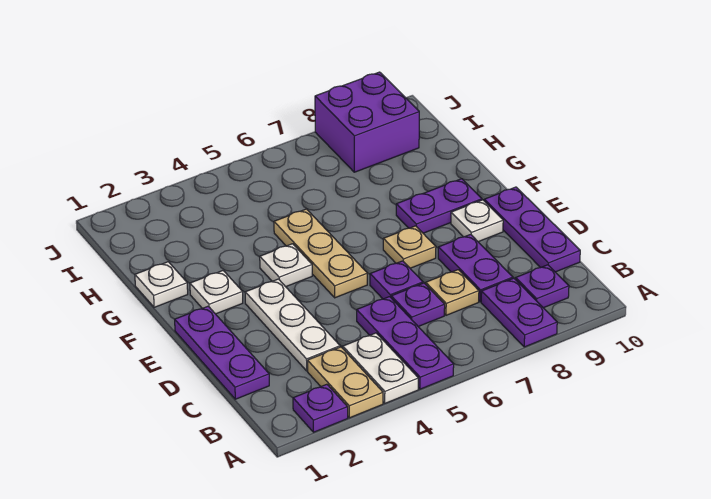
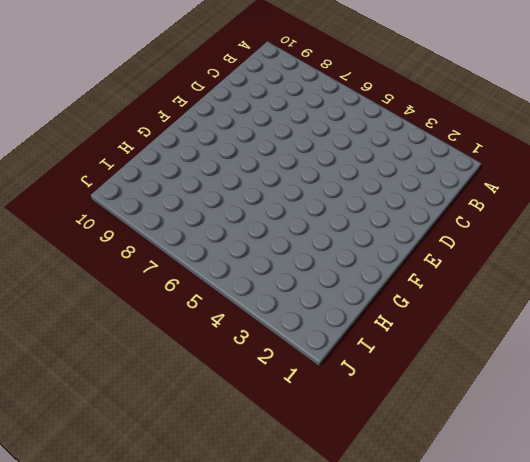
none -> purple 1x1 plate [293,384,348,432]
none -> tan 1x2 plate [308,347,383,418]
none -> white 1x2 plate [343,333,418,403]

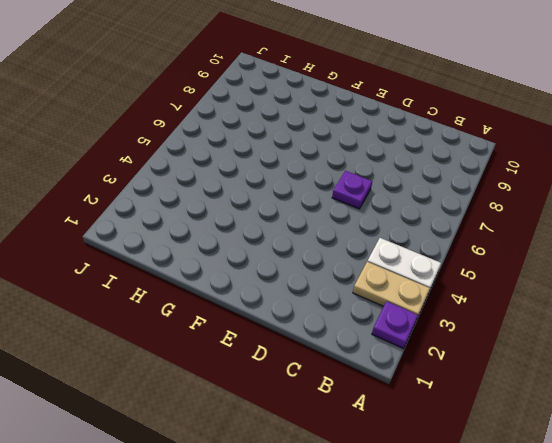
none -> purple 1x3 plate [357,297,454,389]
none -> purple 1x2 plate [481,278,557,347]
none -> purple 1x1 plate [516,265,569,308]

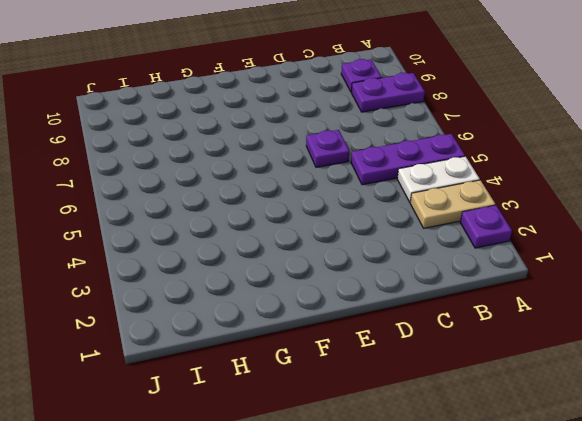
none -> purple 1x3 plate [175,306,269,399]
none -> white 1x3 plate [245,279,340,371]
none -> purple 1x1 plate [391,283,445,327]

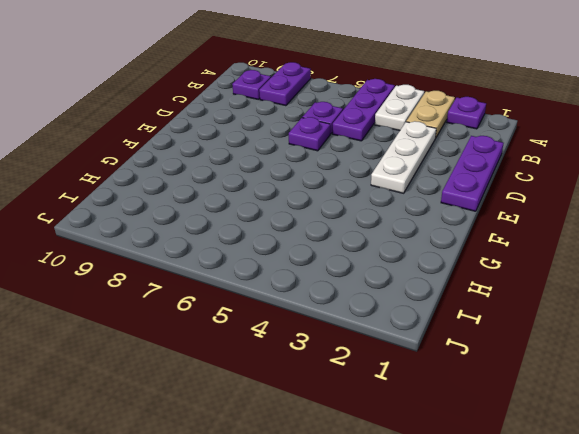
none -> tan 1x1 plate [426,270,479,315]
none -> purple 1x2 plate [438,234,513,302]
none -> purple 1x3 plate [484,187,580,272]

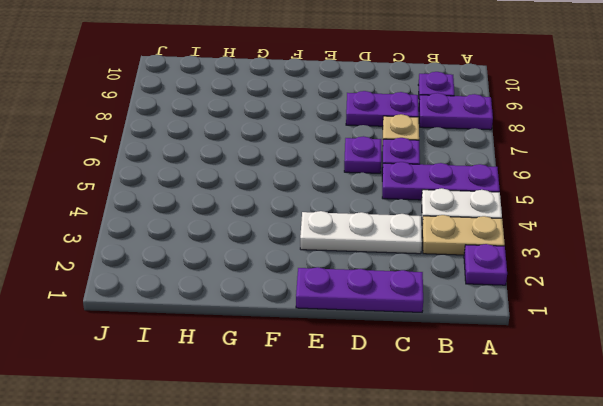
none -> purple 1x3 plate [484,187,580,272]
none -> tan 1x3 plate [274,209,367,298]
none -> tan 1x1 plate [383,226,436,268]

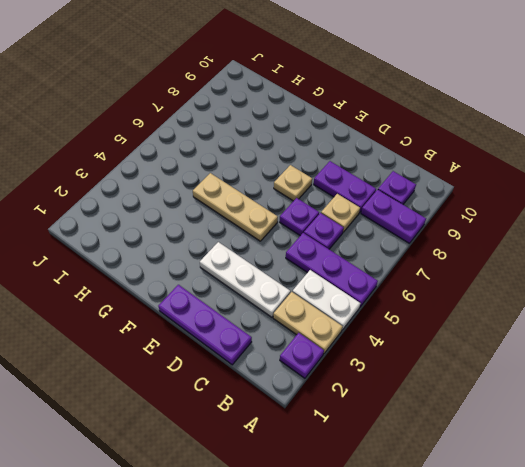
none -> purple 1x3 plate [484,187,580,272]
none -> white 1x1 plate [451,200,503,242]
none -> white 1x1 plate [190,271,243,314]

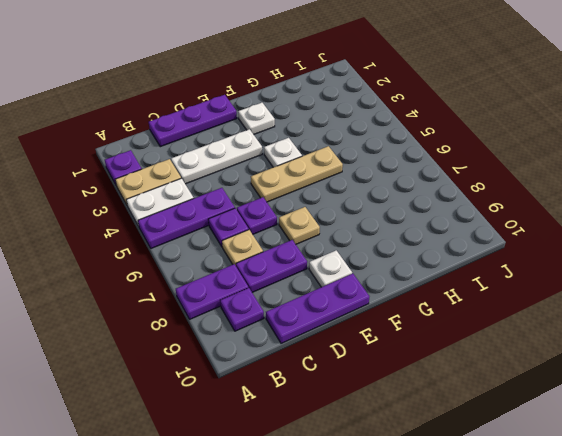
none -> purple 1x2 plate [396,179,482,233]
none -> white 1x1 plate [135,262,188,307]
none -> purple 2x2 brick [315,72,419,172]

